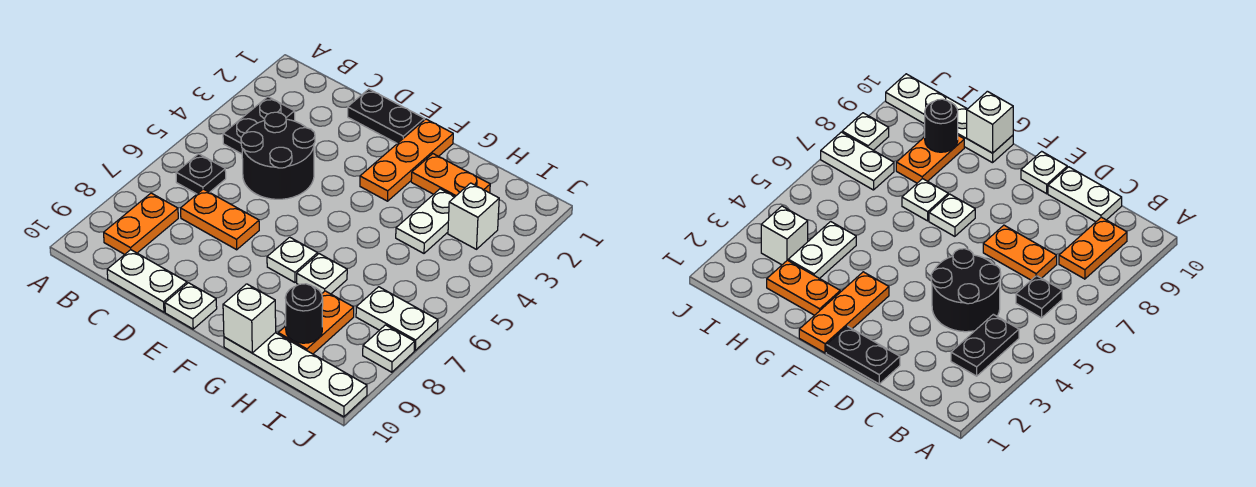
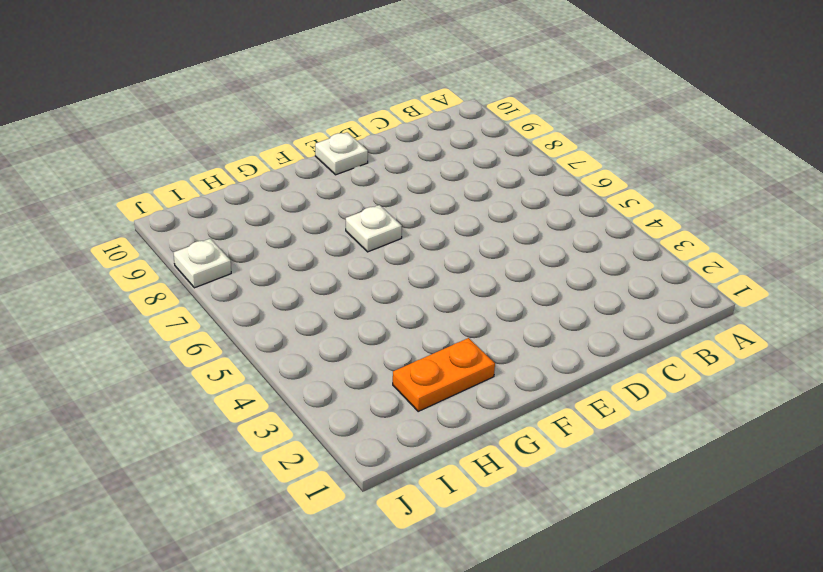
none -> black 1x2 plate [223,97,295,154]
none -> black 1x1 plate [176,154,226,194]
none -> orange 1x2 plate [104,193,178,254]

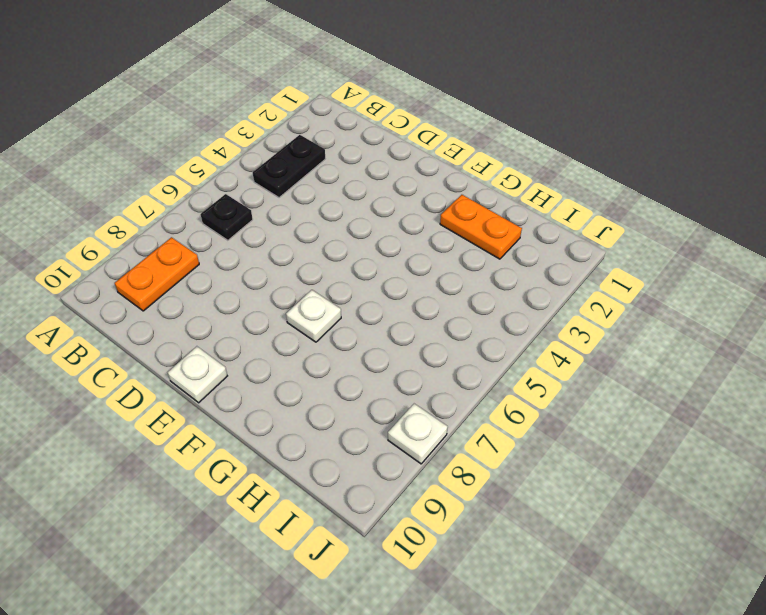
none -> black 2x2 round brick [241,112,315,199]
none -> orange 1x2 plate [181,189,259,250]
none -> white 1x2 plate [107,250,187,312]

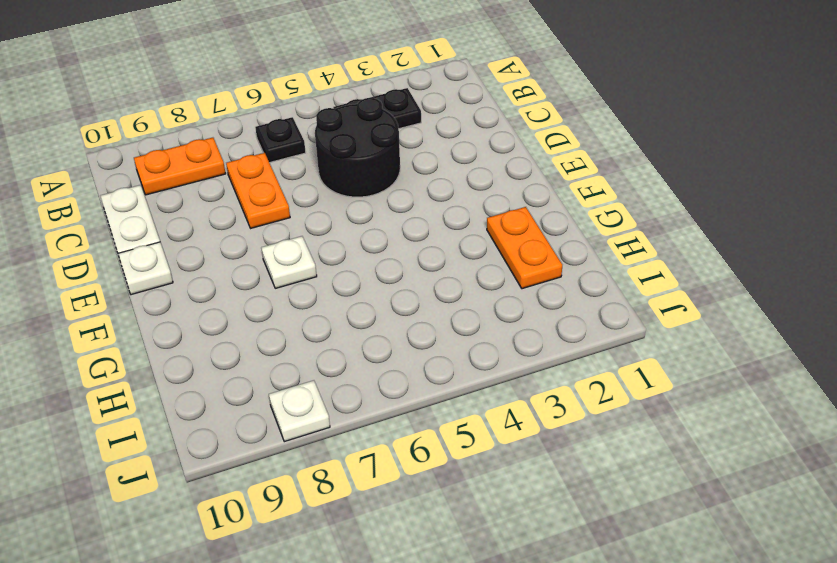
none -> black 1x2 plate [348,89,424,143]
none -> orange 1x3 plate [360,119,453,201]
none -> white 1x1 plate [297,254,347,294]

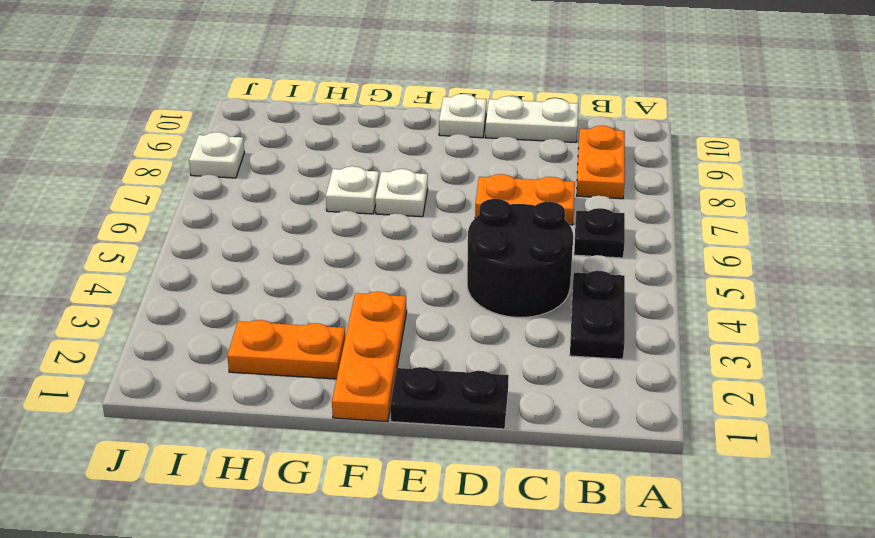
none -> white 1x4 plate [224,333,367,417]
none -> white 1x2 plate [396,189,455,253]
none -> orange 1x2 plate [278,291,354,354]

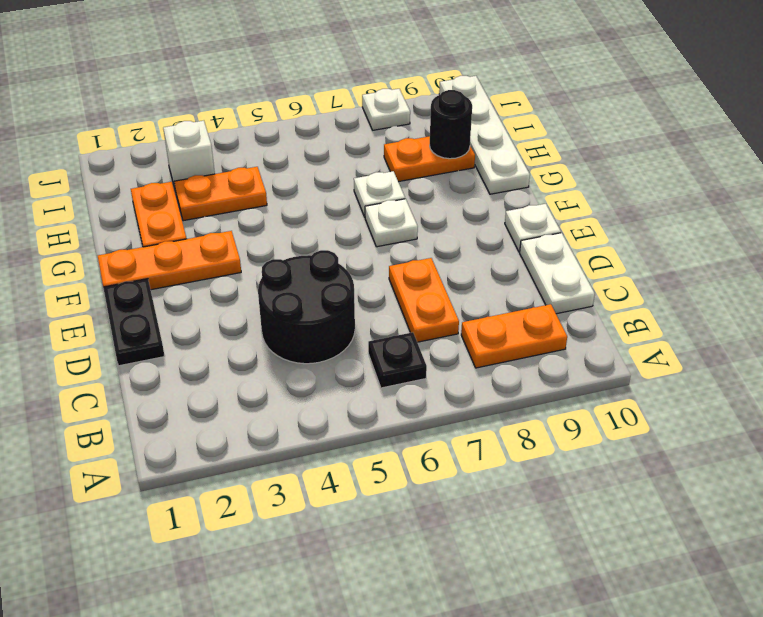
orange 1x2 plate [174,167,267,221] -> white 1x2 plate [396,189,455,253]
none -> black 1x2 plate [223,97,295,154]
none -> white 1x2 plate [356,287,438,350]
none -> white 1x1 brick [223,284,276,353]

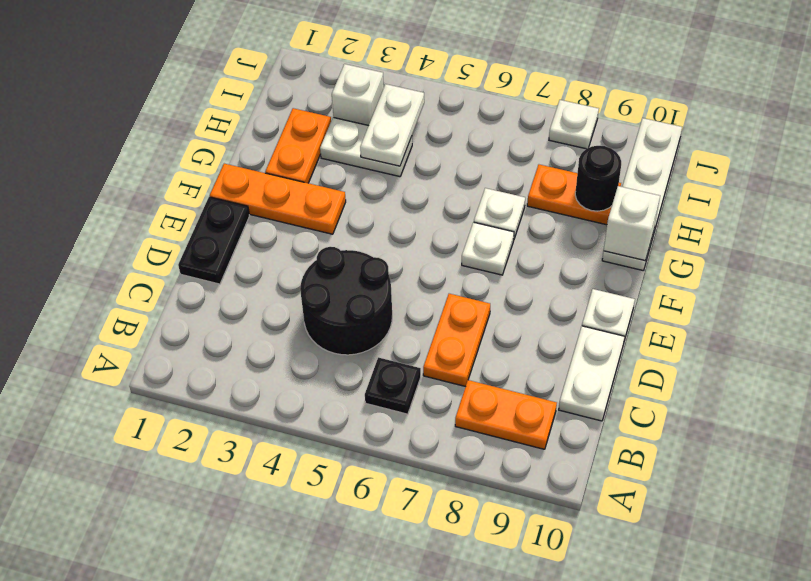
white 1x2 plate [360,84,424,166] -> white 1x2 plate moved to [356,287,438,350]
none -> black 1x2 plate [223,97,295,154]

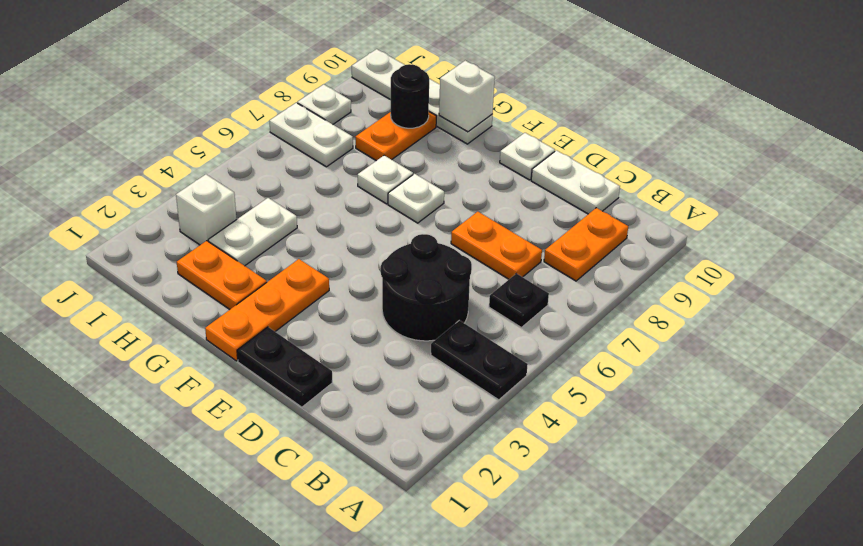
black 1x2 plate [431,320,528,400] -> black 1x2 plate turned to [223,97,295,154]

